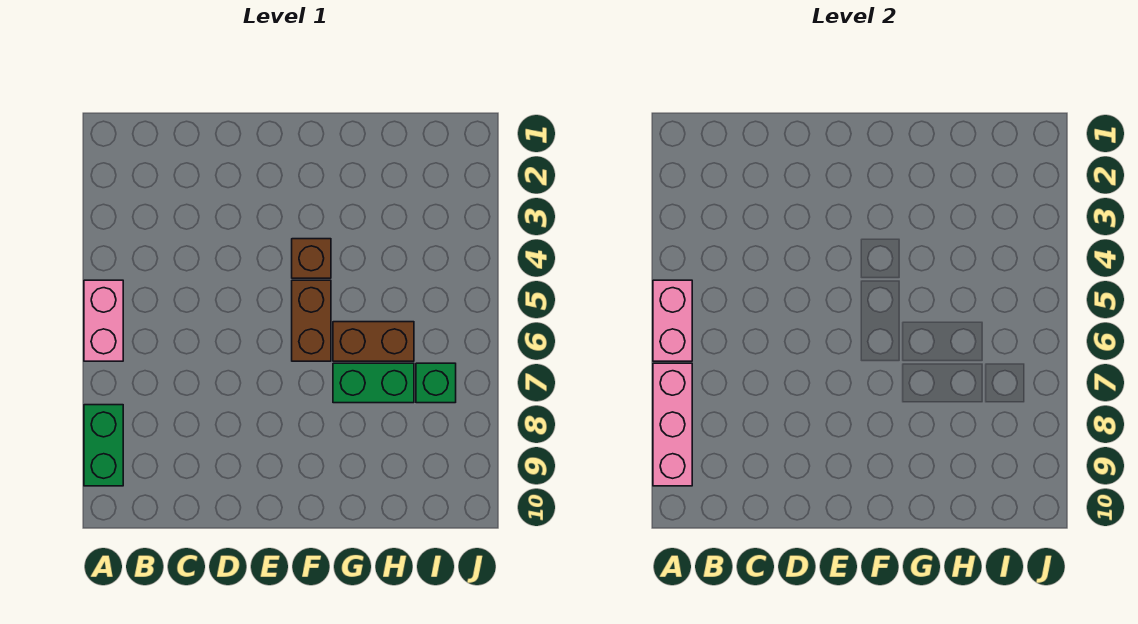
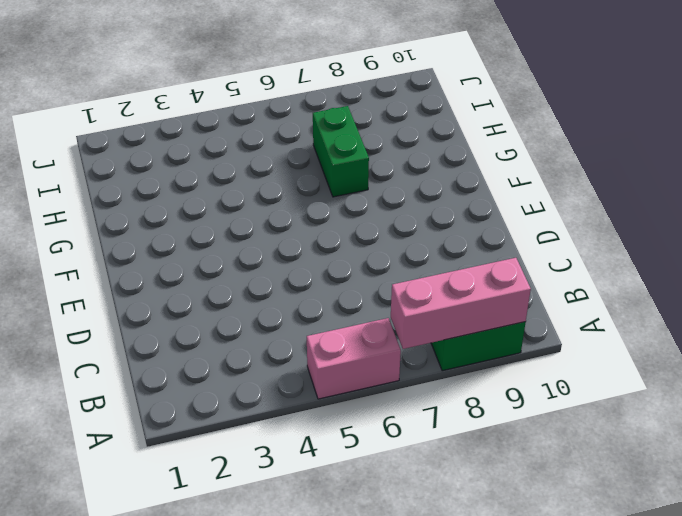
none -> brown 1x1 brick [292,239,331,278]
none -> brown 1x2 brick [292,280,331,361]

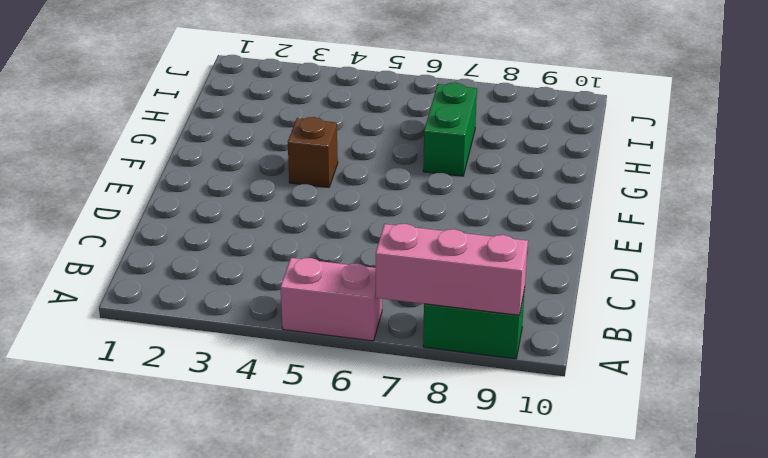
none -> brown 1x2 brick [292,280,331,361]
none -> brown 1x2 brick [333,322,414,361]

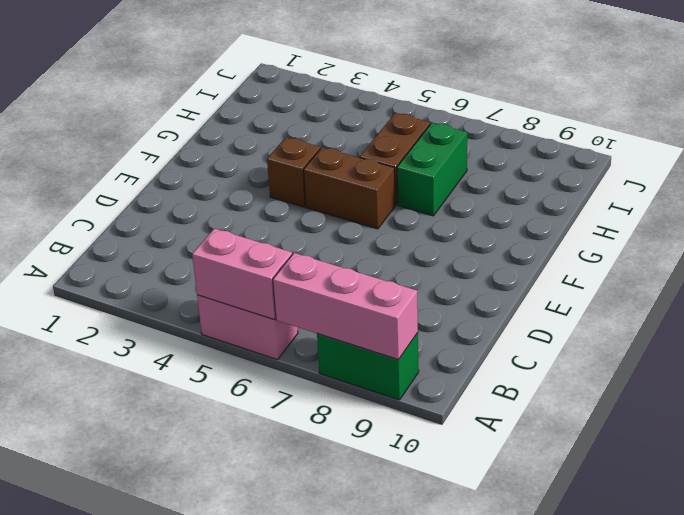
none -> green 1x1 brick [416,363,456,403]

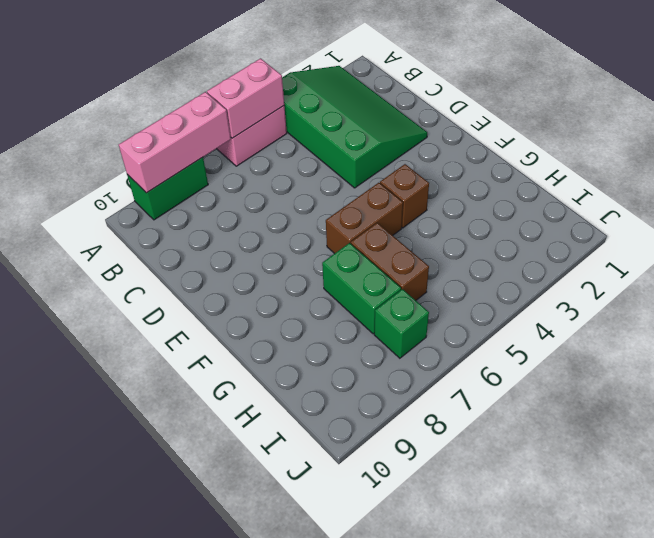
green 3x4 slope [282,66,427,188] -> none

